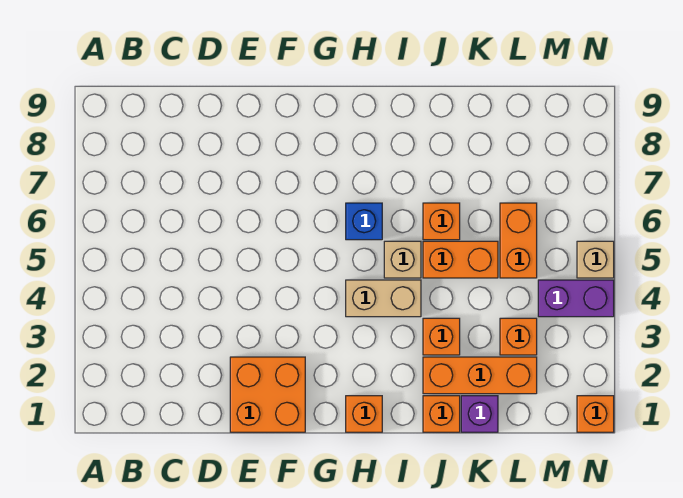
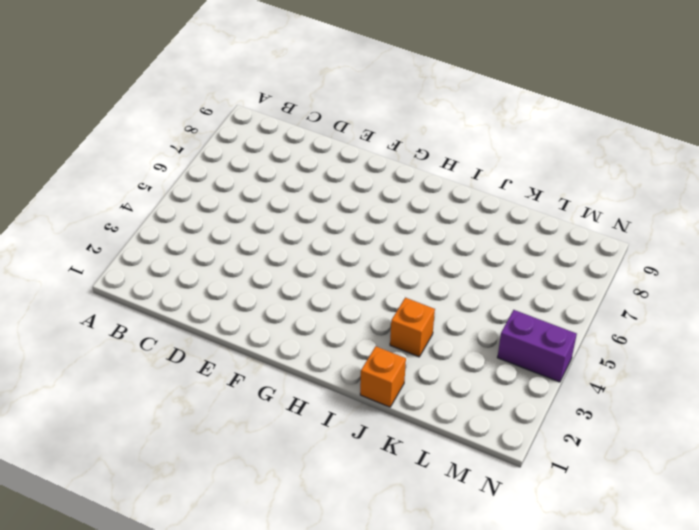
none -> orange 2x2 brick [230,357,305,432]
none -> orange 1x1 brick [346,396,382,432]
none -> tan 1x2 brick [346,280,421,317]

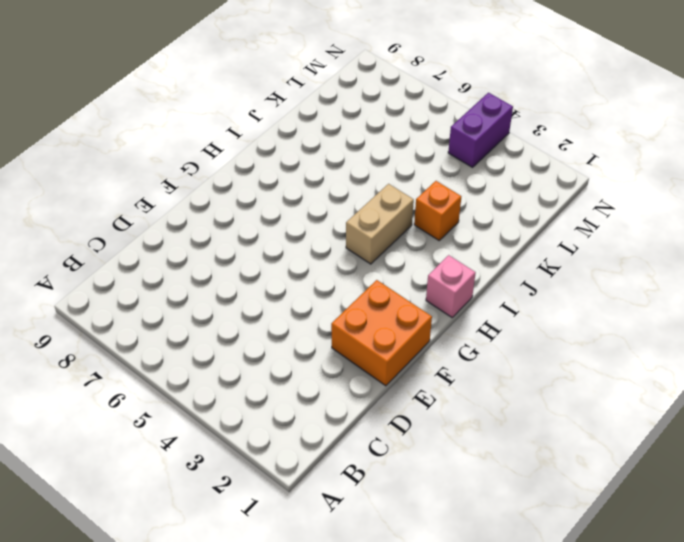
pink 1x1 brick [426,255,476,317] -> orange 1x1 brick [346,396,382,432]
none -> blue 1x1 brick [346,203,382,240]
none -> tan 1x1 brick [384,241,421,278]
none -> orange 1x1 brick [423,396,460,432]

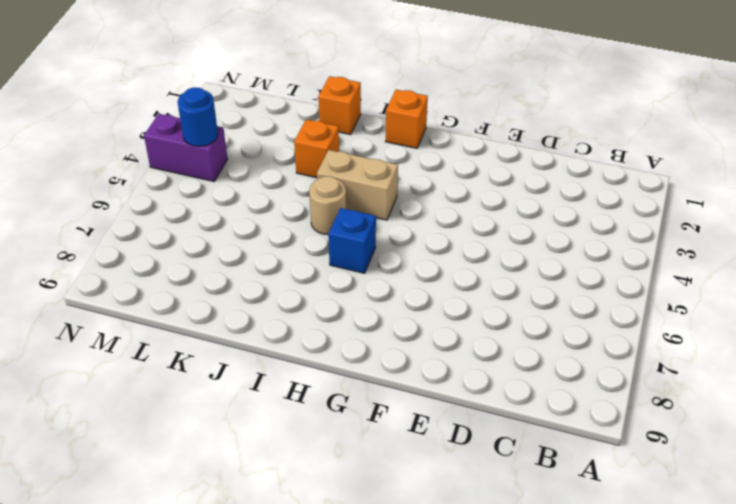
tan 1x1 round brick [309,176,346,235] -> tan 1x1 brick [384,241,421,278]
blue 1x1 round brick [178,87,218,146] -> none
none -> orange 2x2 brick [230,357,305,432]
none -> orange 1x3 brick [423,357,537,394]
none -> orange 1x2 brick [423,241,498,278]

